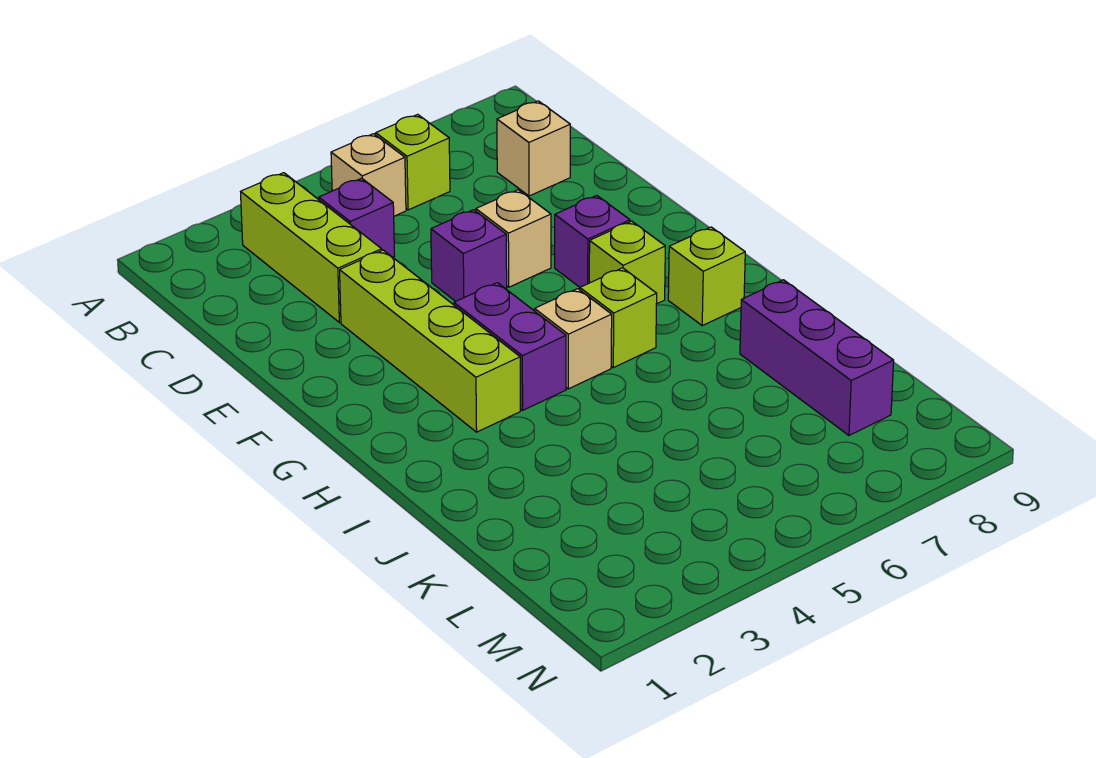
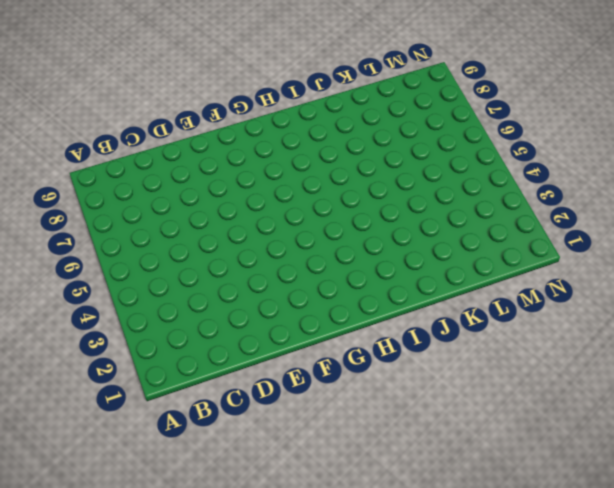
none -> lime 1x3 brick [241,173,382,322]
none -> tan 1x1 brick [331,134,406,216]
none -> lime 1x1 brick [376,114,450,210]

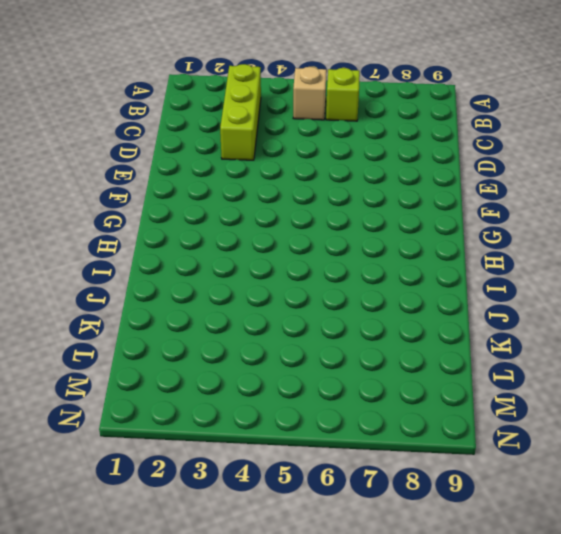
none -> purple 1x1 brick [319,178,395,257]
none -> tan 1x1 brick [497,101,570,196]
none -> lime 1x4 brick [340,250,520,432]

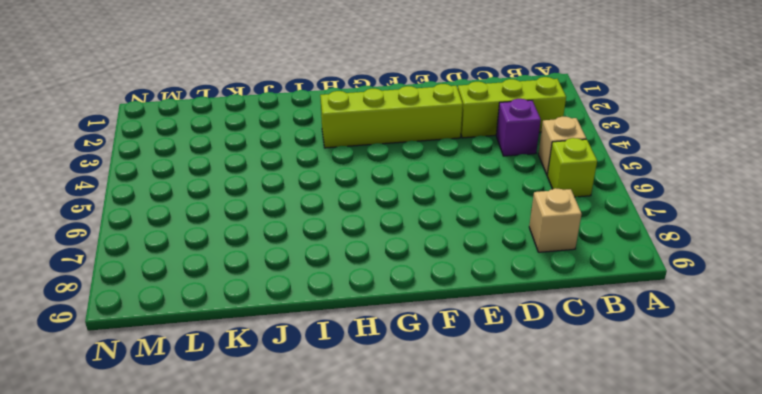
none -> purple 1x1 brick [431,210,507,301]
none -> tan 1x1 brick [476,190,551,287]
none -> purple 1x1 brick [555,196,630,287]

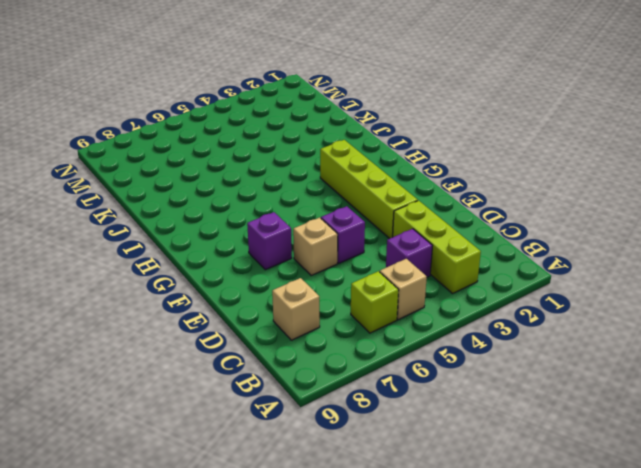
none -> purple 1x2 brick [454,283,566,410]
none -> lime 1x1 brick [589,221,665,304]
none -> tan 1x1 brick [535,289,612,389]

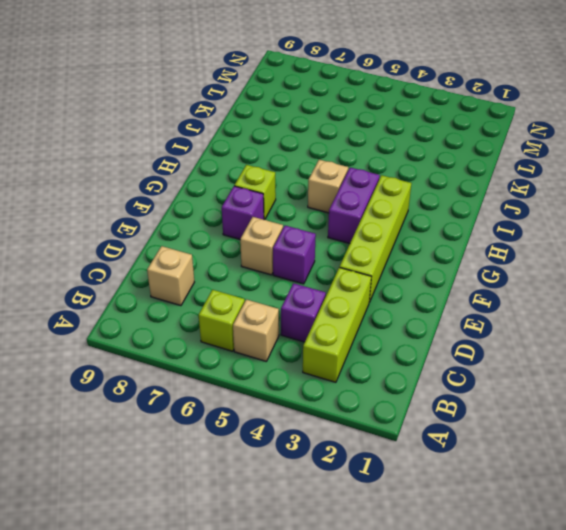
none -> lime 1x1 brick [580,268,657,368]
none -> lime 1x1 brick [668,227,745,326]
none -> purple 1x3 brick [740,280,894,435]

